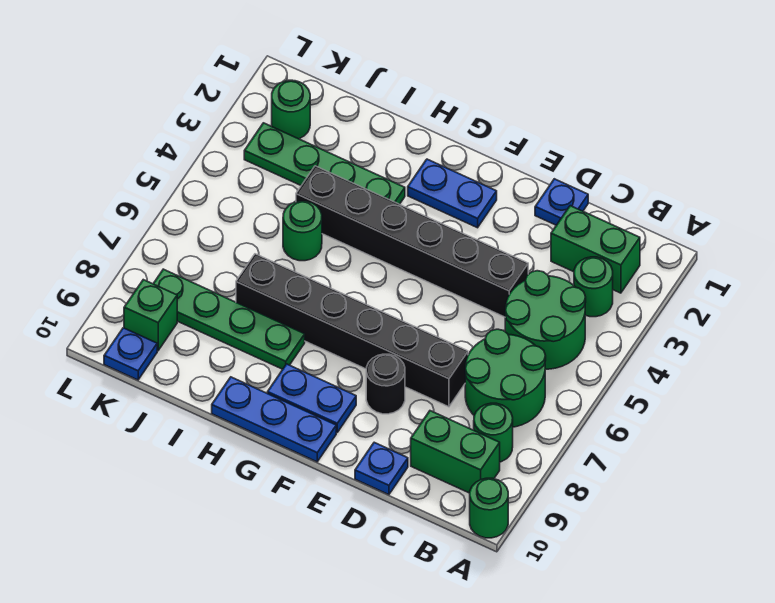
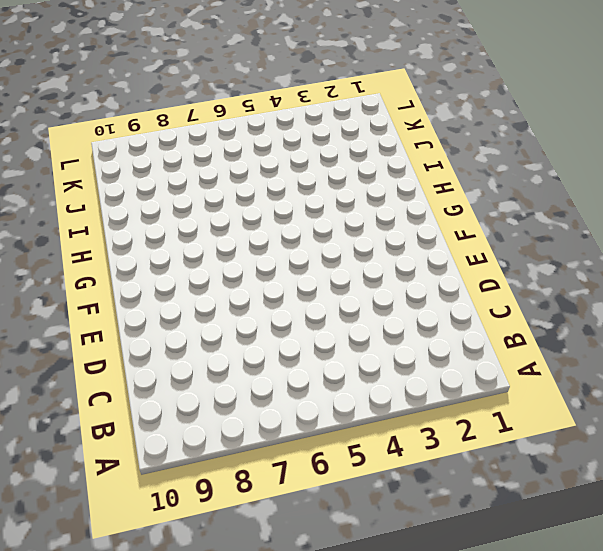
none -> green 1x1 round brick [470,478,508,538]
none -> green 1x2 brick [551,206,640,293]
none -> green 1x1 round brick [574,257,613,317]

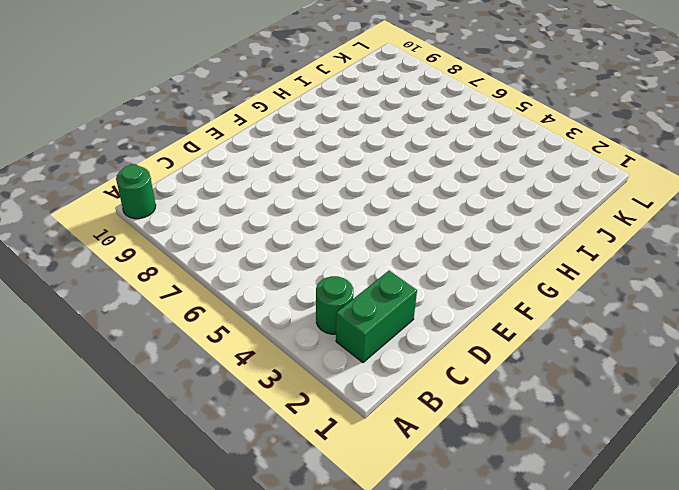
none -> green 2x2 round brick [505,271,586,369]
none -> green 2x2 round brick [465,329,546,427]
none -> green 1x1 round brick [474,403,513,462]

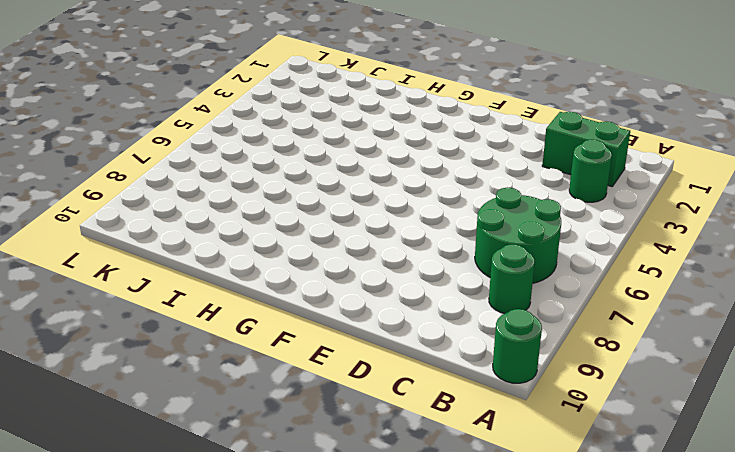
none -> green 2x2 round brick [505,271,586,369]
none -> green 1x2 brick [411,411,500,493]
none -> blue 1x1 plate [535,179,588,225]

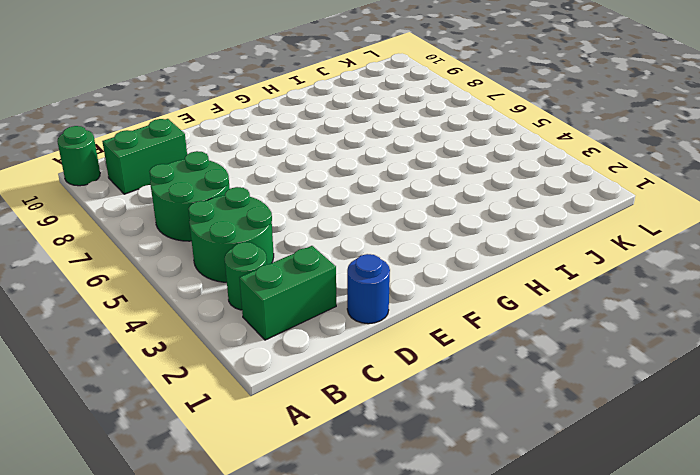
blue 1x1 round brick [347,254,390,324] -> blue 1x1 plate [535,179,588,225]
none -> green 1x1 round brick [474,403,513,462]
none -> black 1x6 brick [296,166,528,317]
none -> black 1x6 brick [236,254,468,407]

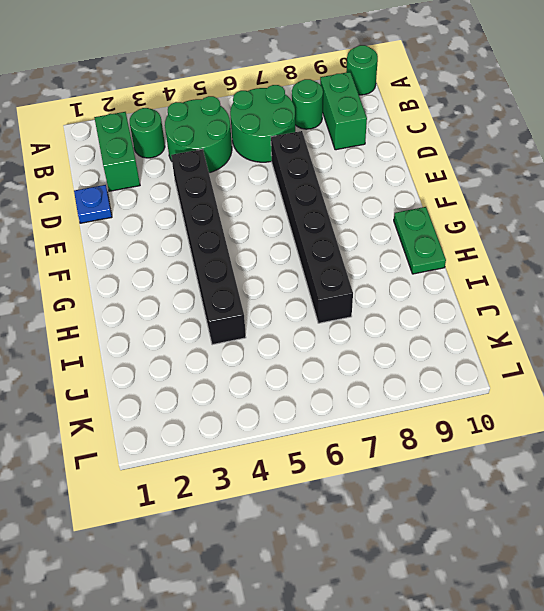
green 1x2 plate [394,207,446,274] -> blue 1x3 plate [212,377,336,462]
none -> blue 1x1 plate [355,442,408,495]
none -> black 1x1 round brick [366,354,405,414]
none -> blue 1x2 plate [408,159,497,228]

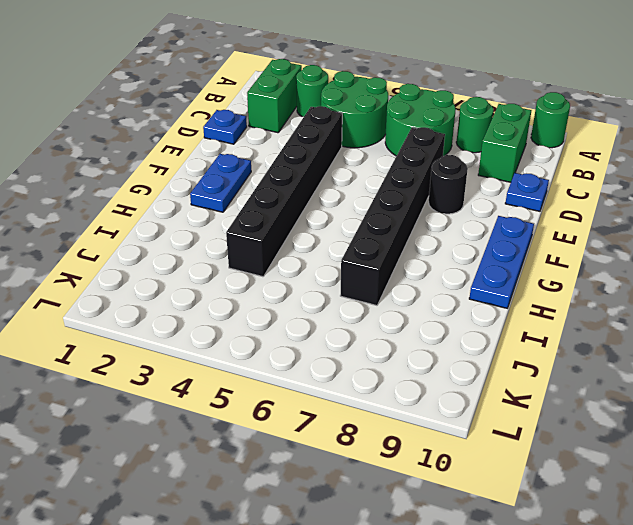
none -> blue 1x2 plate [267,364,356,432]
none -> green 1x4 plate [244,123,405,204]
none -> green 1x4 plate [153,269,305,369]

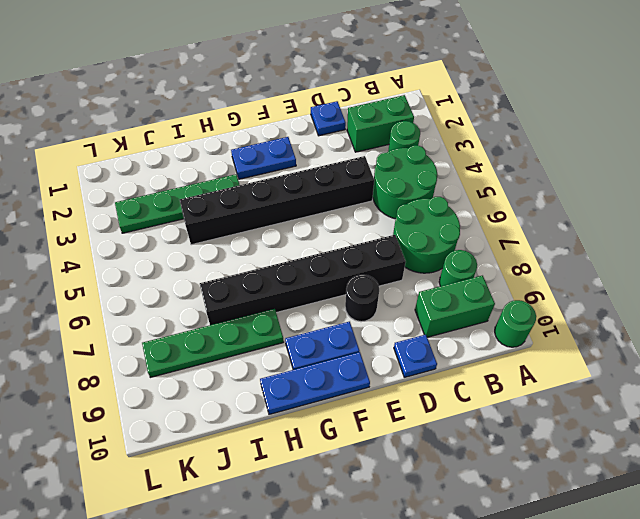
none -> green 1x1 round brick [283,201,322,261]
none -> green 1x1 round brick [272,80,310,139]
none -> green 1x1 brick [124,280,177,351]

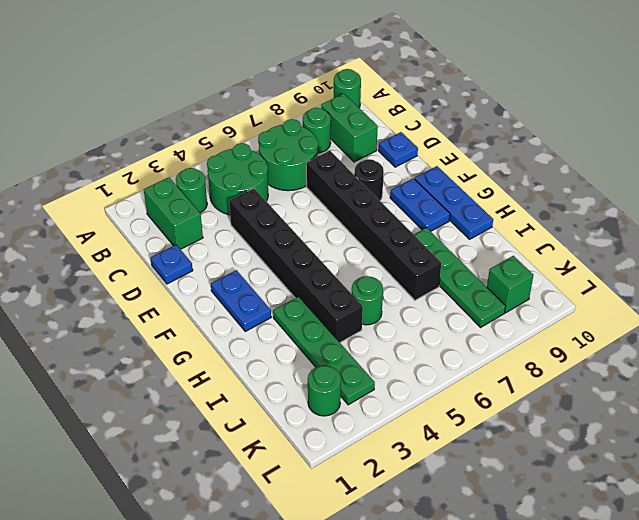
none -> blue 1x1 plate [104,328,157,380]

